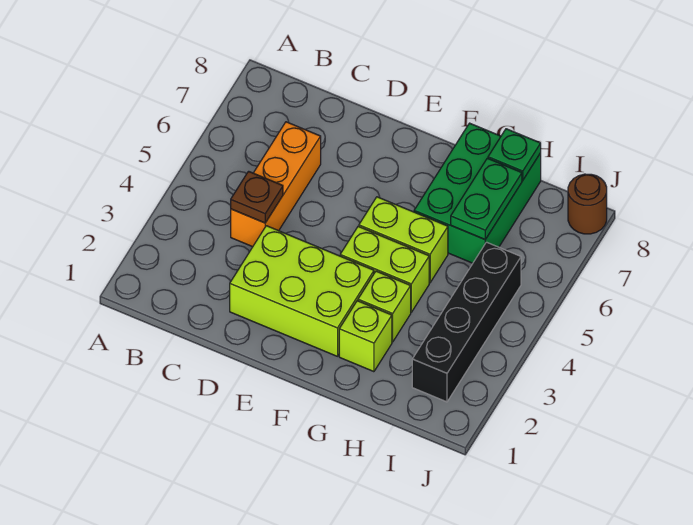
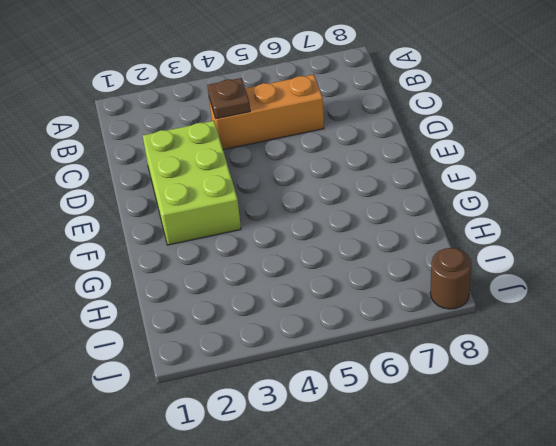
none -> lime 1x2 brick [340,226,429,312]
none -> lime 1x2 brick [359,197,448,283]
none -> lime 1x1 brick [339,301,392,372]

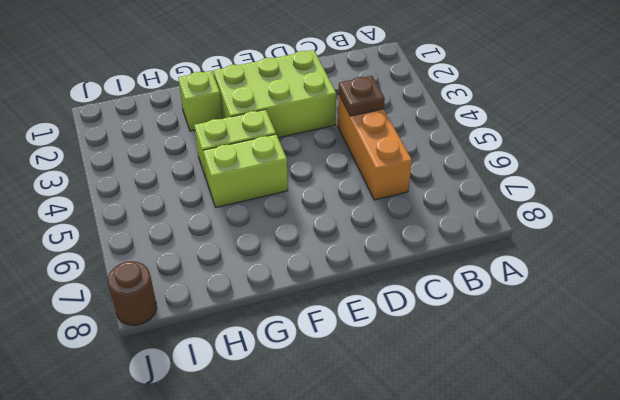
none -> lime 1x1 brick [358,271,411,342]
none -> green 2x3 brick [414,123,541,263]
none -> black 1x4 brick [412,242,521,402]

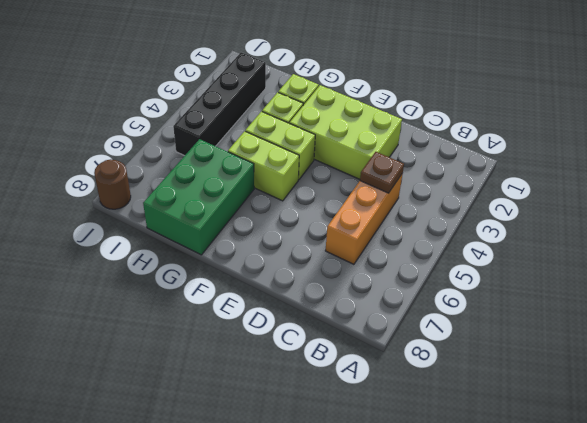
none -> green 1x2 plate [451,158,522,239]
none -> green 1x1 plate [488,129,541,180]

